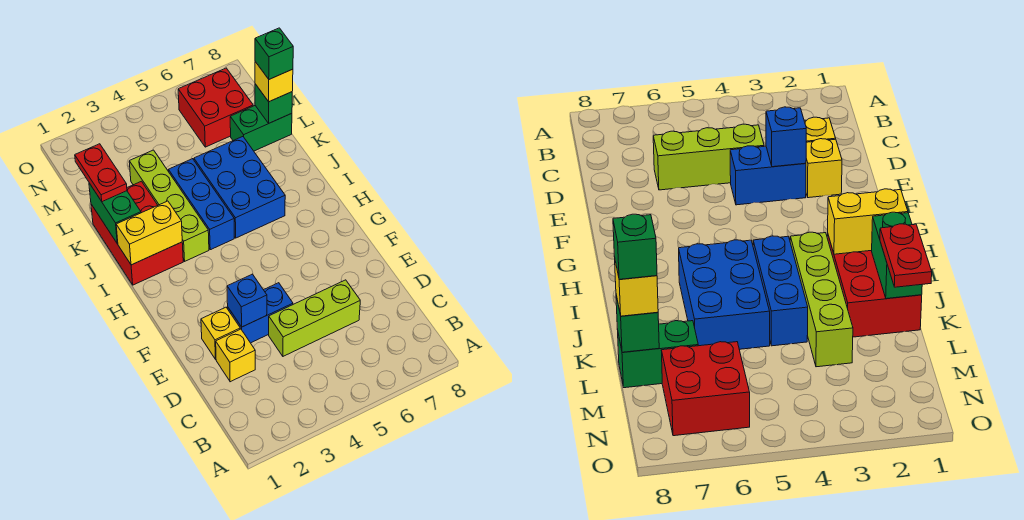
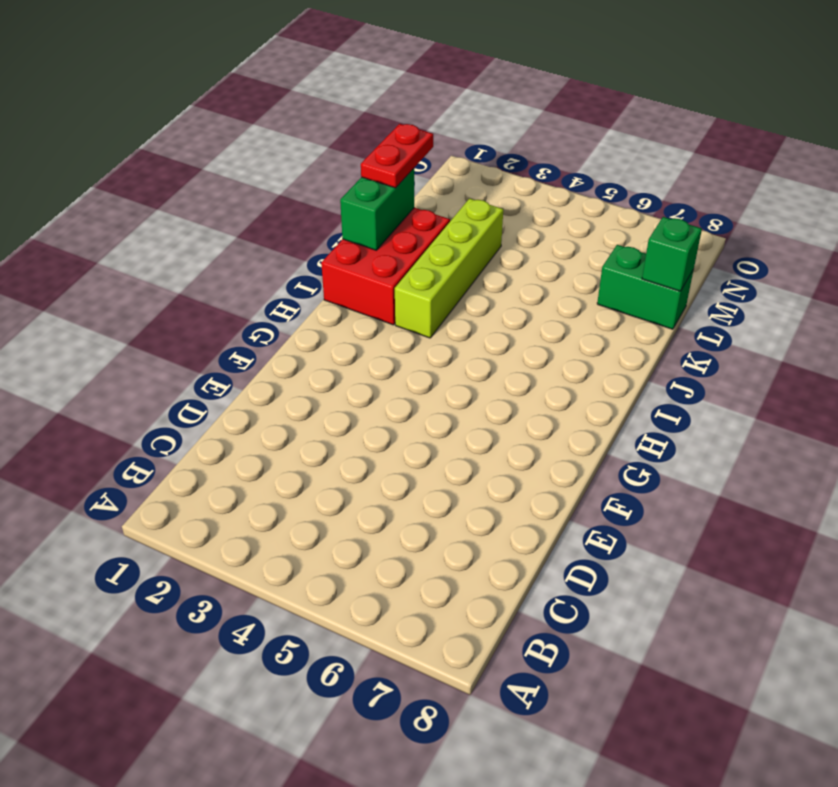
none -> yellow 1x1 brick [216,329,255,382]
none -> lime 1x3 brick [269,280,360,356]
none -> yellow 1x1 brick [201,307,240,359]

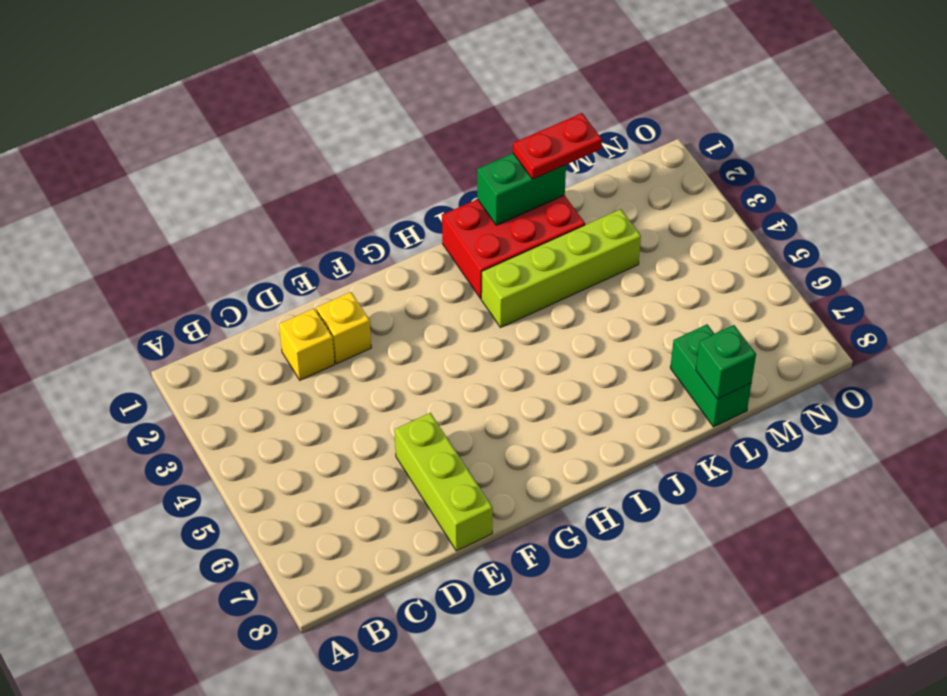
lime 1x3 brick [395,413,493,551] -> lime 1x3 brick moved to [269,280,360,356]
none -> blue 1x2 brick [228,283,293,343]
none -> blue 1x3 brick [169,159,234,250]
none -> blue 2x3 brick [194,137,285,238]

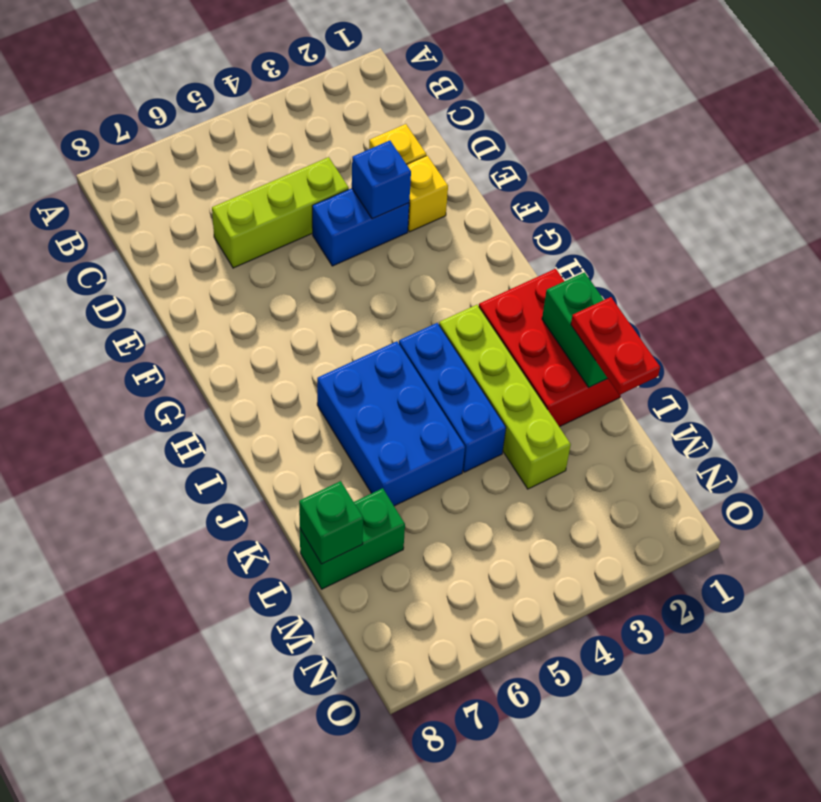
none -> red 2x2 brick [178,68,253,147]
none -> yellow 1x2 brick [116,201,182,265]
none -> yellow 1x1 brick [255,62,293,102]

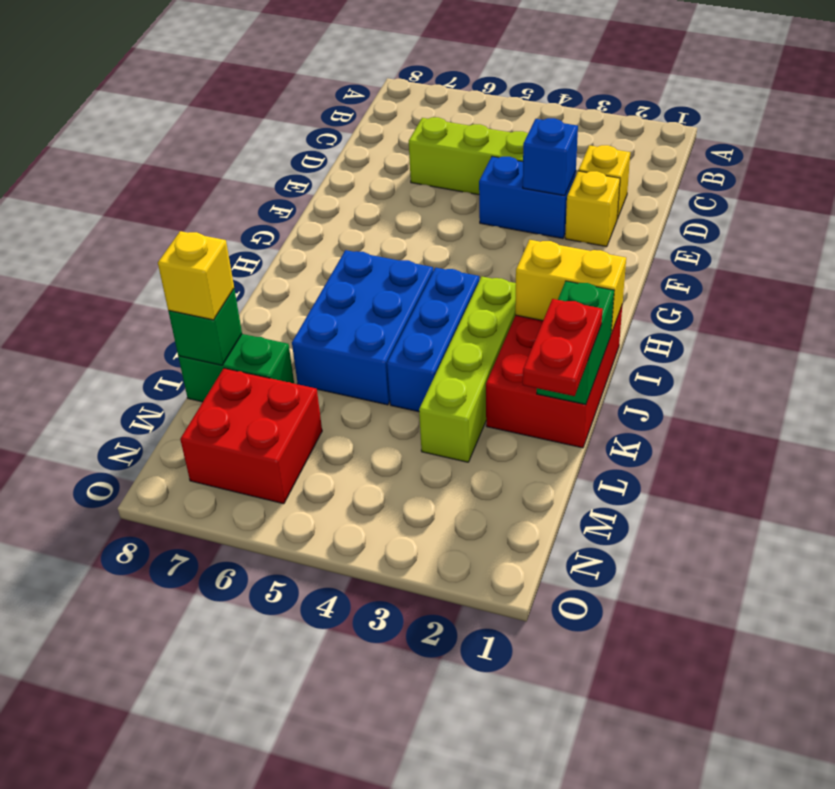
none -> green 1x1 brick [255,28,293,79]

